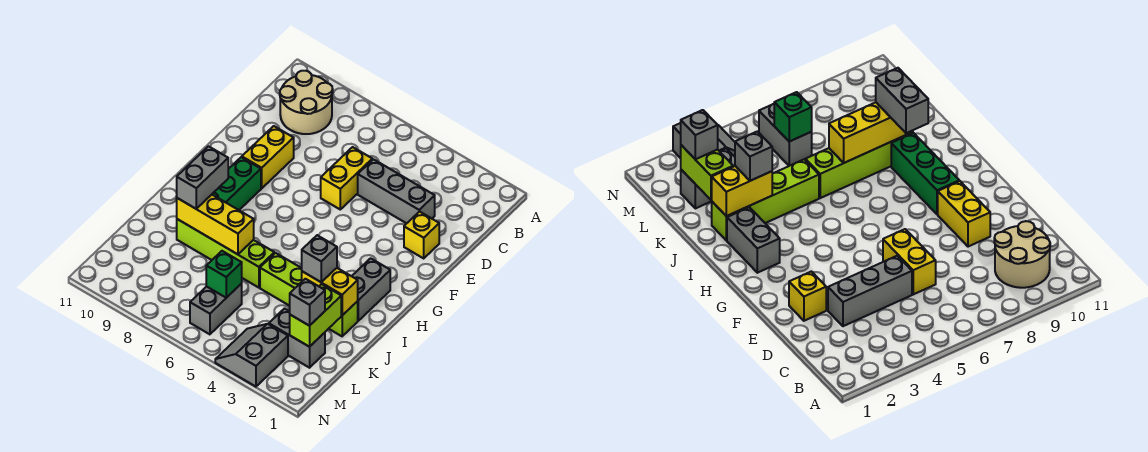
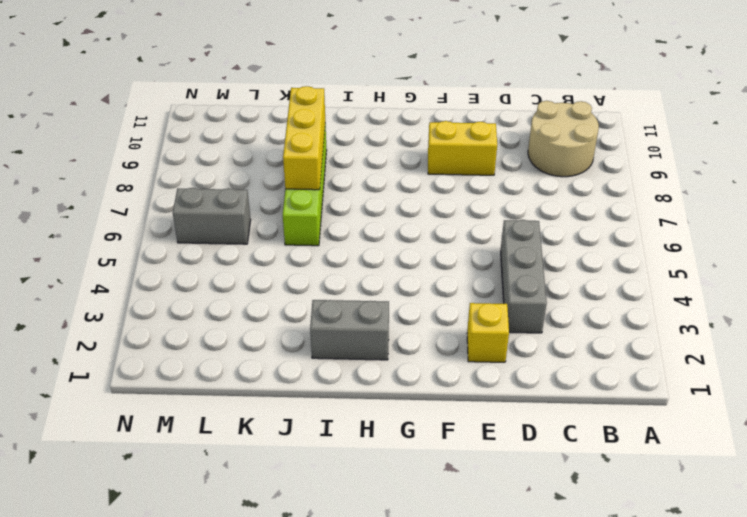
none -> yellow 1x2 brick [321,147,372,209]
none -> green 1x3 brick [212,157,261,210]
none -> lime 1x4 brick [260,253,358,336]

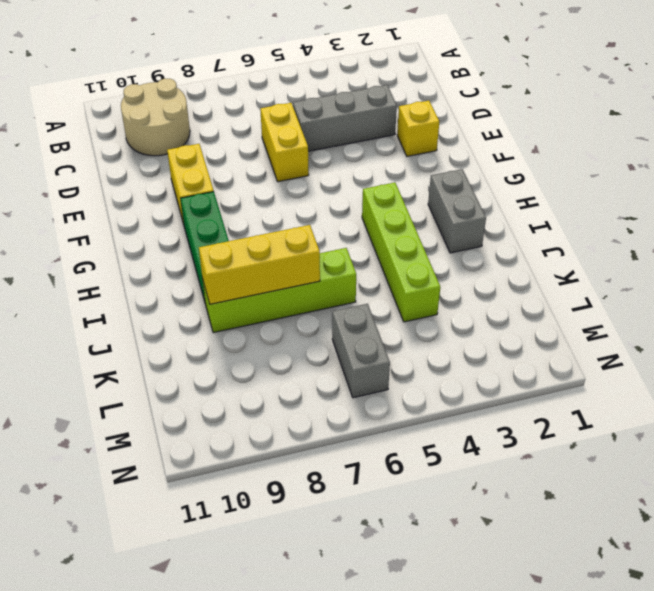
lime 1x4 brick [362,183,440,322] -> lime 1x4 brick turned to [260,253,358,336]
none -> grey 1x2 brick [269,309,325,368]
none -> grey 2x2 slope [215,324,288,387]
none -> yellow 1x2 brick [302,268,358,315]

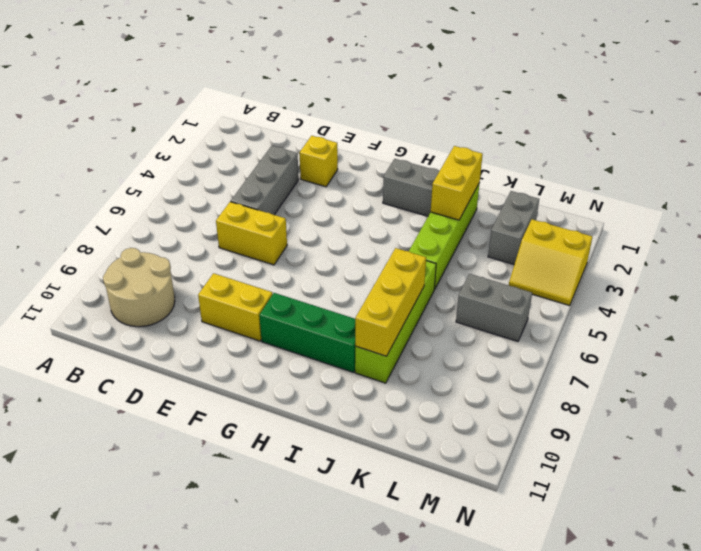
yellow 2x2 slope [509,219,592,306] -> grey 2x2 slope [215,324,288,387]
none -> lime 1x2 brick [290,284,341,347]
none -> green 1x1 brick [206,251,242,298]
none -> grey 1x2 brick [177,146,228,209]

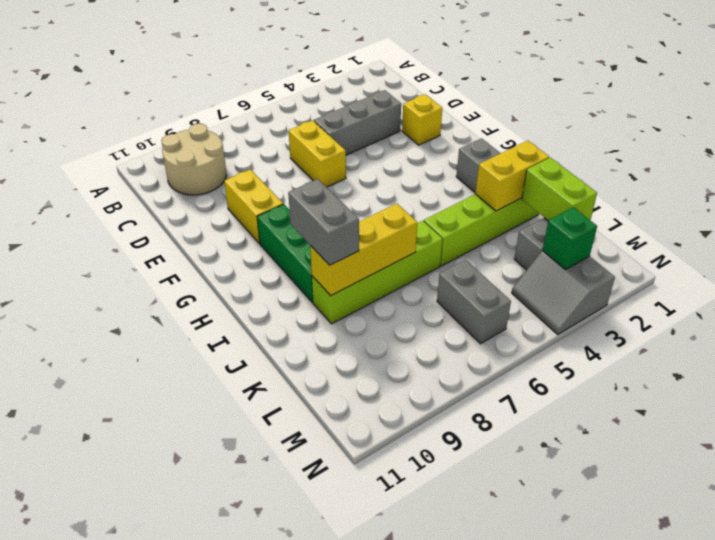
green 1x1 brick [543,207,597,269] -> green 1x1 brick moved to [206,251,242,298]
none -> grey 1x1 brick [302,235,337,282]
none -> grey 1x1 brick [290,279,325,326]

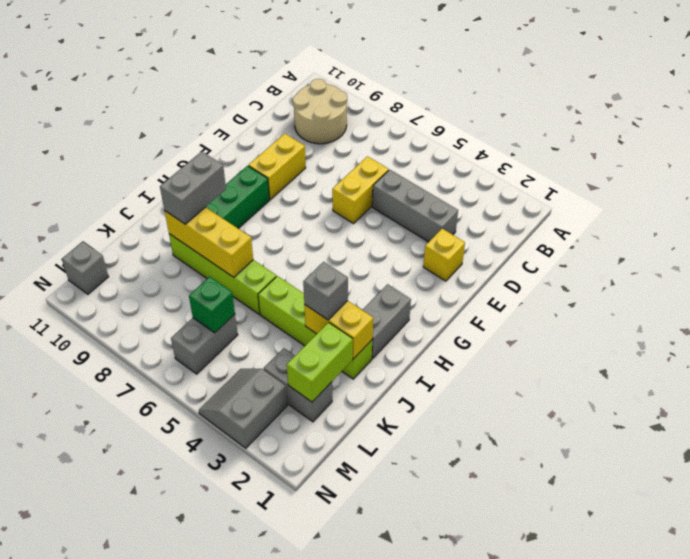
grey 1x1 brick [62,242,108,294] -> grey 1x1 brick moved to [290,279,325,326]

